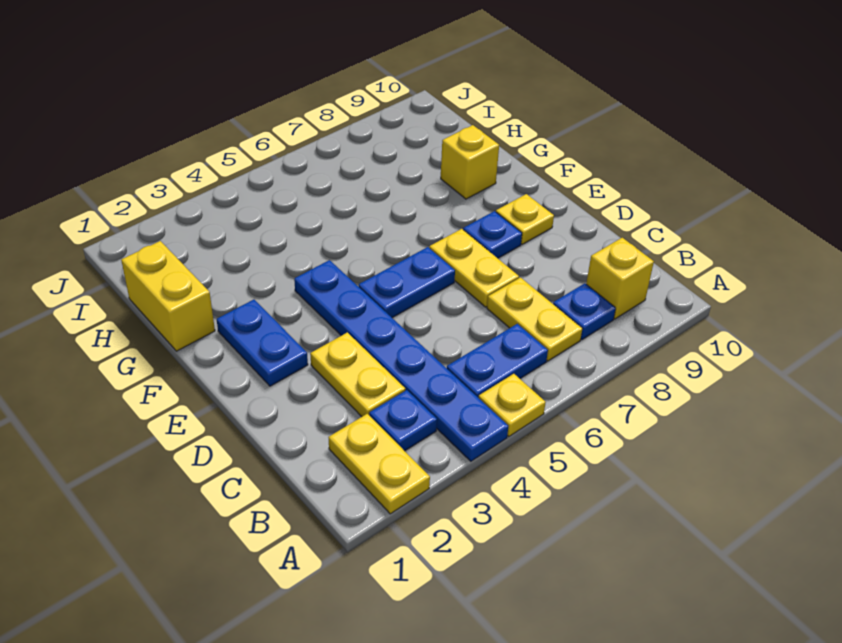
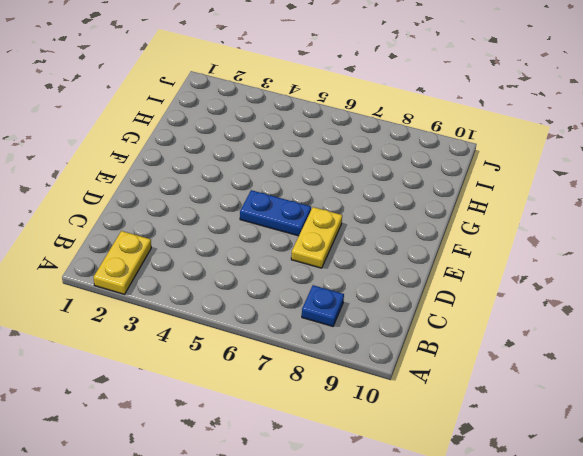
none -> blue 1x6 plate [294,260,508,461]
none -> yellow 1x1 plate [479,374,546,437]
none -> blue 1x1 plate [369,390,437,451]

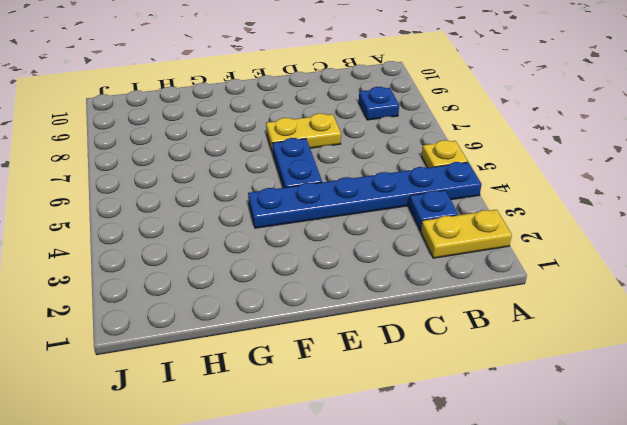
none -> blue 1x2 plate [447,324,548,398]
none -> yellow 1x2 plate [487,278,582,361]
none -> yellow 1x1 brick [586,238,654,319]

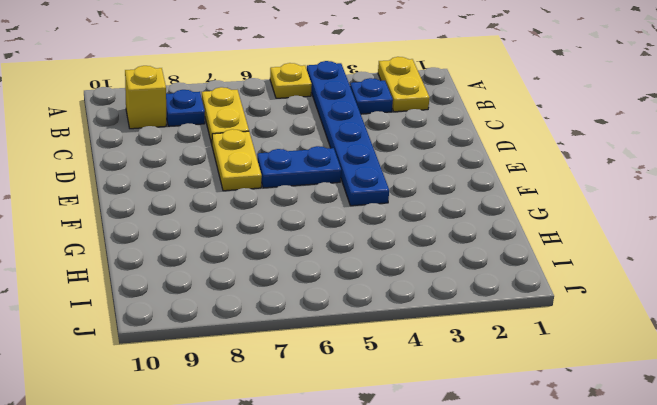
none -> blue 1x2 plate [447,324,548,398]
none -> yellow 1x2 plate [310,332,405,417]
none -> blue 1x2 plate [217,300,308,386]

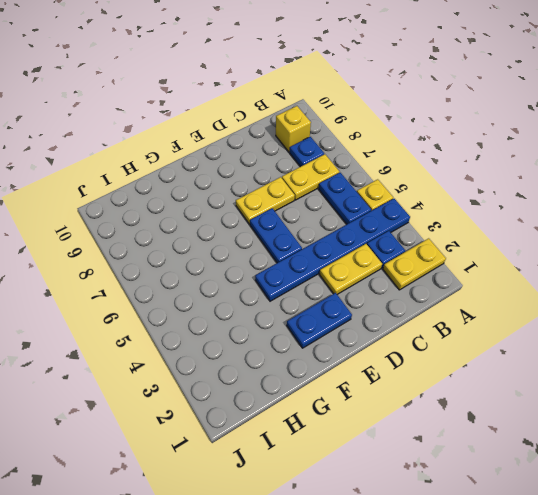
none -> blue 1x1 plate [463,211,522,258]
none -> yellow 1x1 plate [496,194,554,244]
none -> yellow 1x2 brick [121,241,215,351]

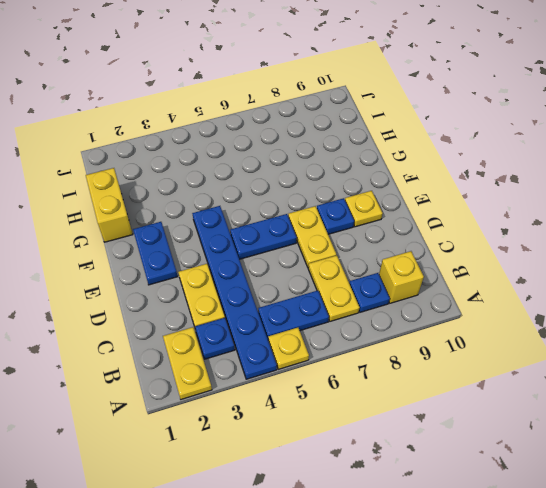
none -> yellow 1x1 brick [441,125,499,199]

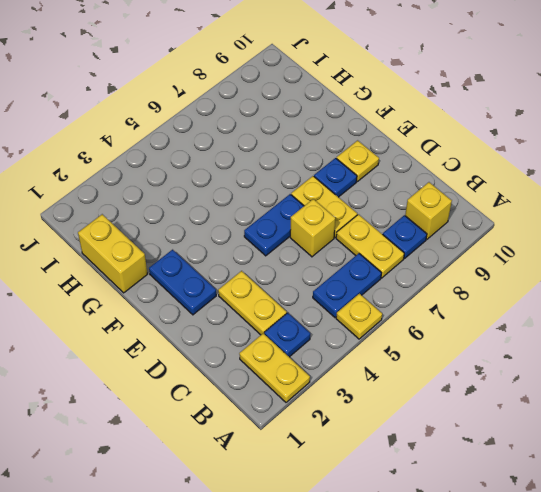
yellow 1x1 brick [290,199,335,257] -> yellow 1x1 brick moved to [441,125,499,199]
none -> blue 1x6 plate [294,260,508,461]

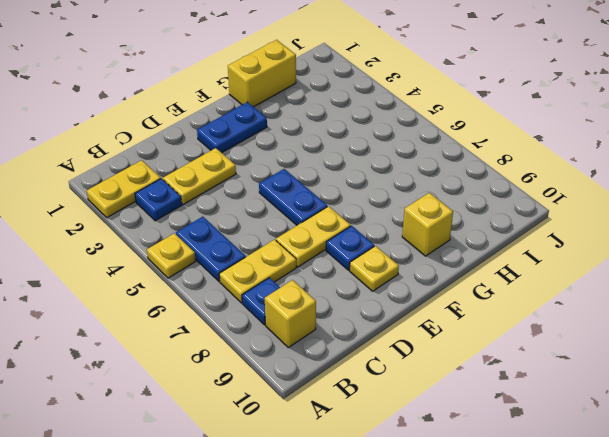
none -> blue 1x6 plate [294,260,508,461]

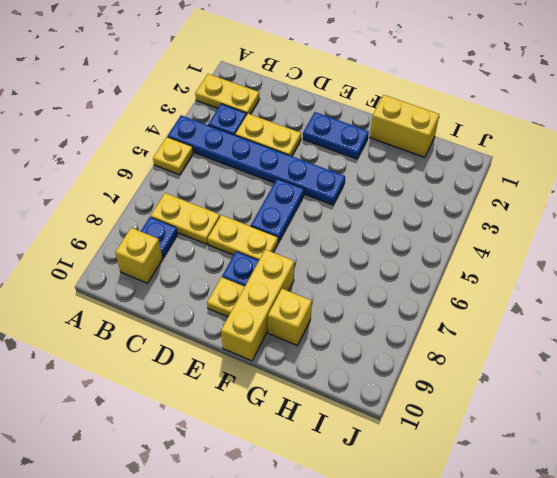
yellow 1x3 brick [221,250,294,361] -> none
none -> blue 1x2 plate [447,324,548,398]

